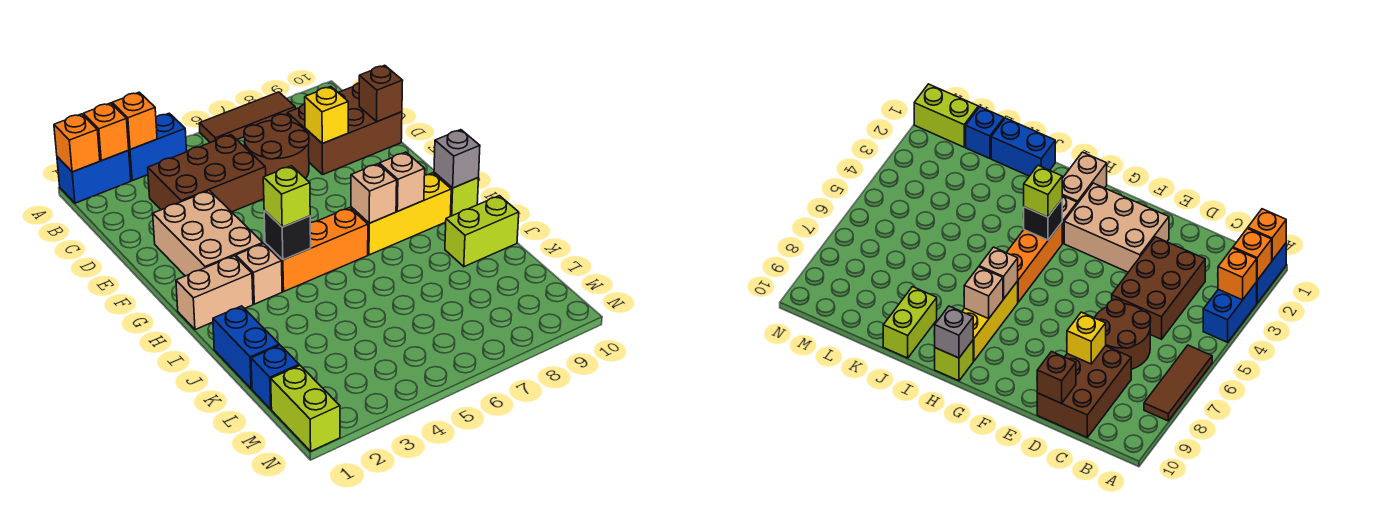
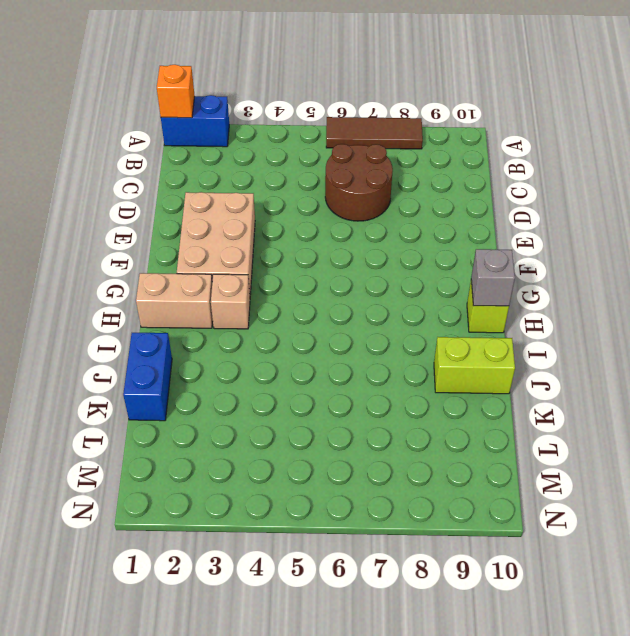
none -> blue 1x2 brick [129,113,187,181]
none -> brown 2x3 brick [148,135,266,212]
none -> brown 2x3 brick [287,83,402,175]

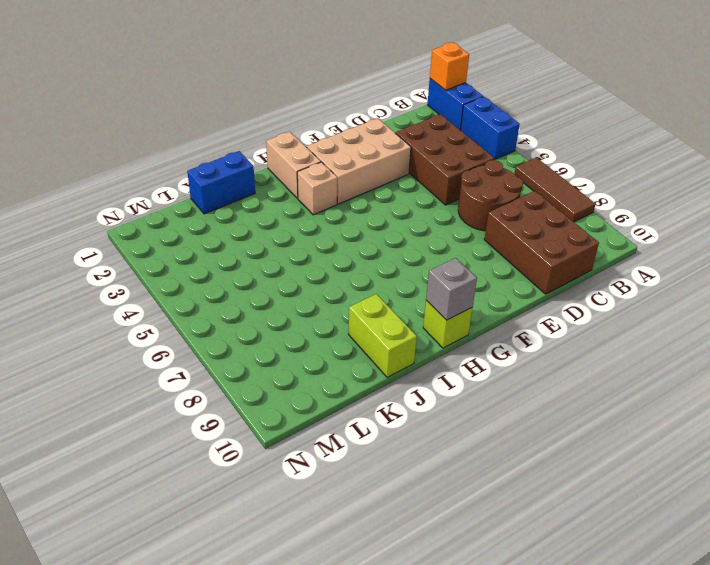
none -> orange 1x3 brick [265,208,368,291]
none -> yellow 1x3 brick [351,173,451,255]
none -> blue 1x1 brick [251,345,299,409]

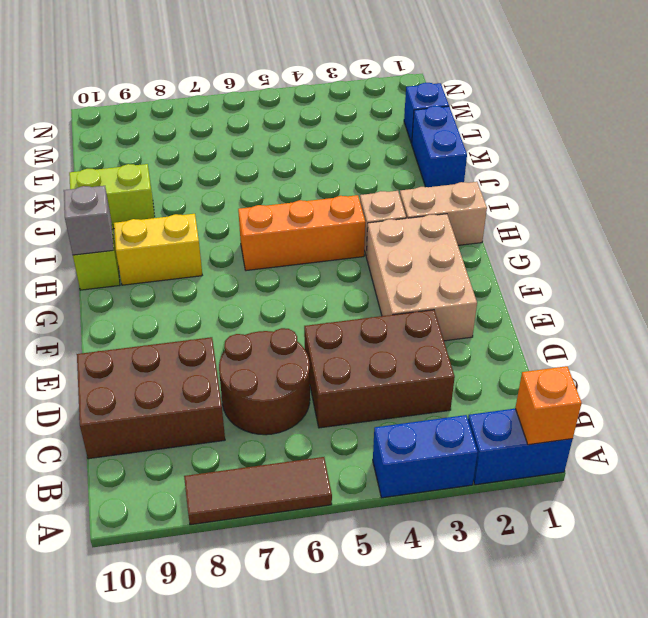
yellow 1x2 brick [114,214,202,285] -> yellow 1x3 brick [351,173,451,255]
none -> lime 1x2 brick [271,365,340,451]
none -> orange 1x1 brick [83,103,129,161]
none -> orange 1x1 brick [112,92,157,149]

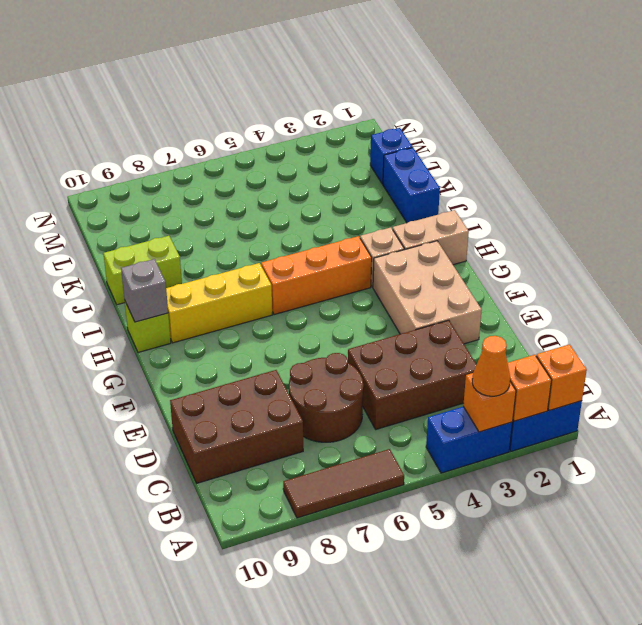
orange 1x1 cone [472,336,510,396] -> none
none -> lime 1x2 brick [271,365,340,451]
none -> yellow 1x1 brick [305,87,348,143]
none -> brown 1x1 brick [359,65,403,122]

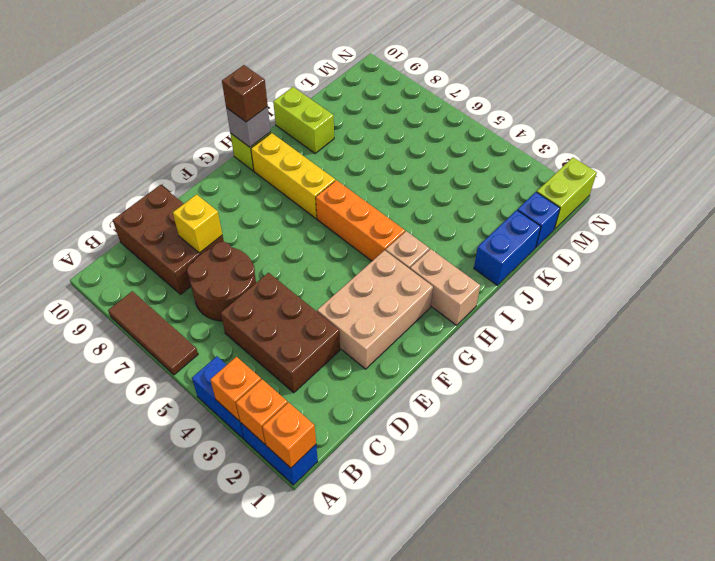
brown 1x1 brick [222,65,268,122] -> brown 1x1 brick moved to [359,65,403,122]
none -> black 1x1 brick [264,211,311,260]
none -> tan 1x1 brick [351,164,397,223]
none -> tan 1x1 brick [379,152,425,211]

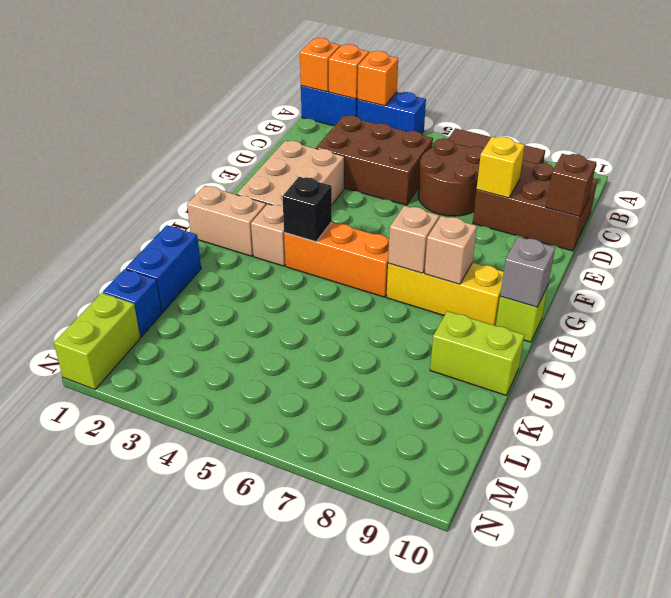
none -> lime 1x1 brick [263,166,310,227]

